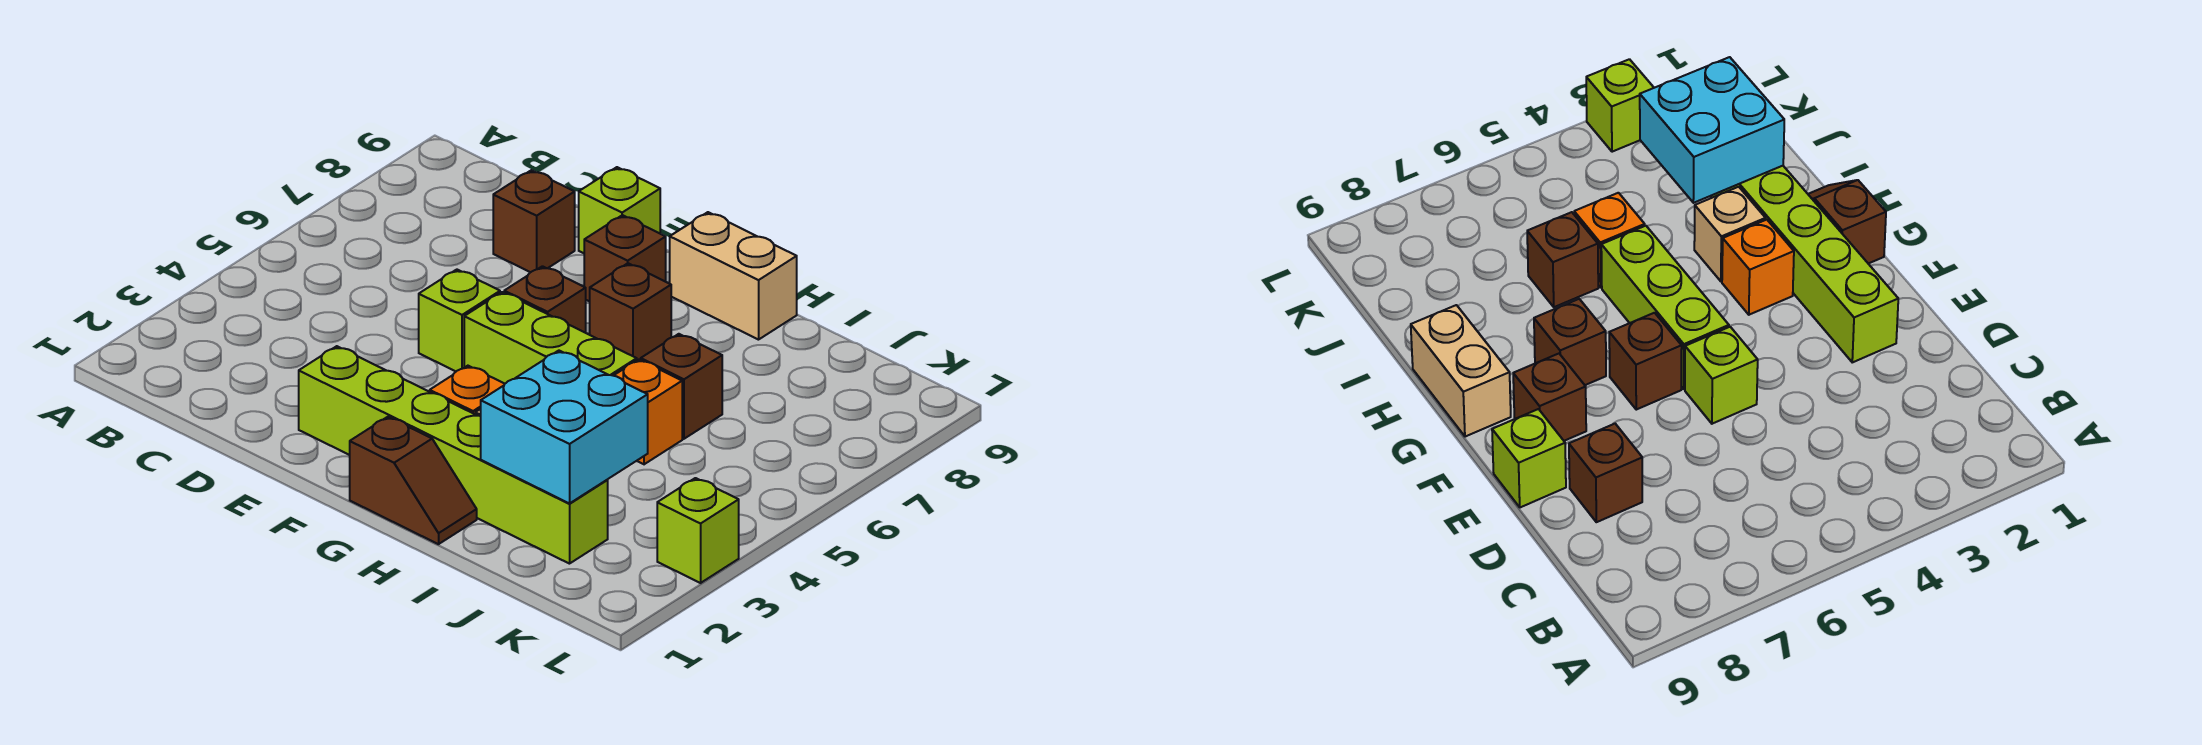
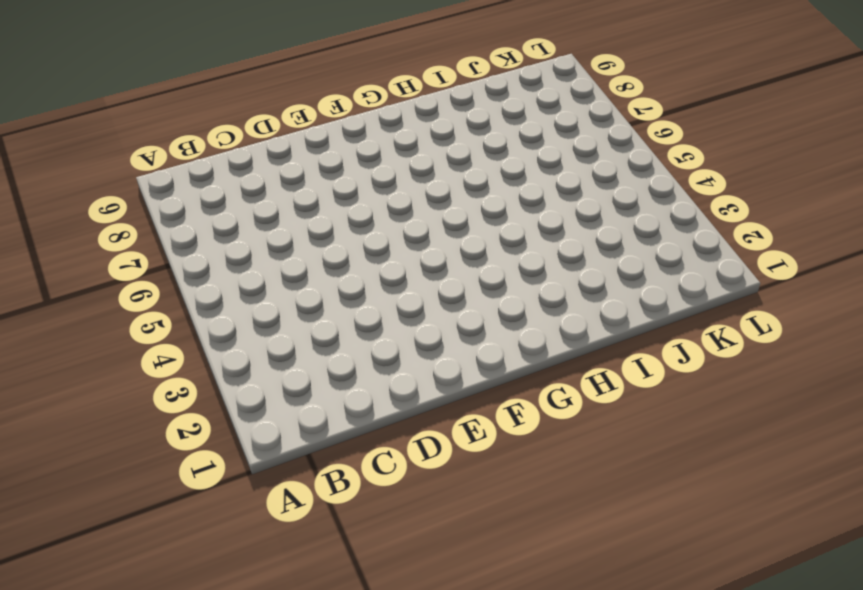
none -> brown 1x1 brick [493,170,575,272]
none -> lime 1x6 brick [299,346,608,564]
none -> lime 1x1 brick [419,270,500,371]

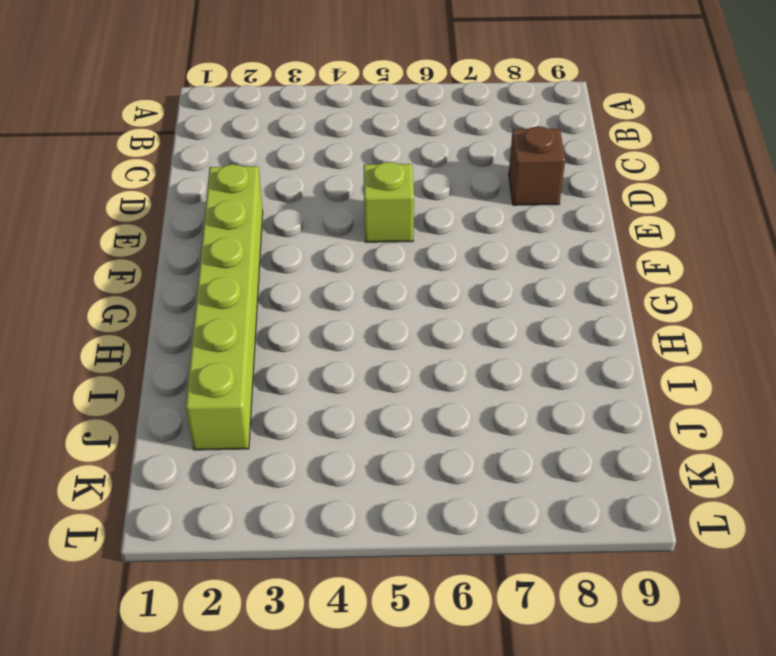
none -> lime 1x1 brick [579,167,660,253]
none -> lime 1x3 brick [464,292,637,384]
none -> brown 1x1 brick [504,266,586,333]

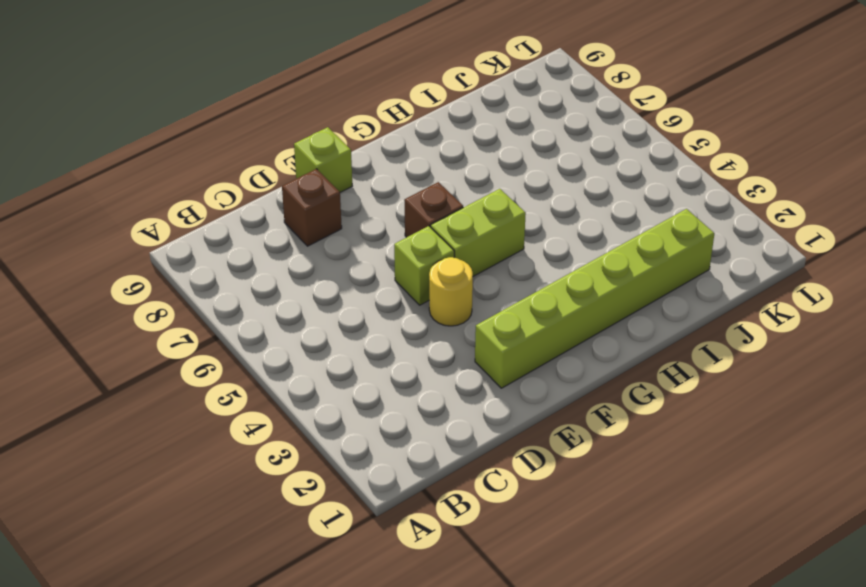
yellow 1x1 round brick [429,257,473,326] -> none
lime 1x2 brick [431,189,526,276] -> lime 1x3 brick [464,292,637,384]
none -> brown 1x1 brick [584,215,666,302]
none -> brown 1x2 slope [350,417,477,544]
none -> orange 1x1 brick [430,366,504,414]

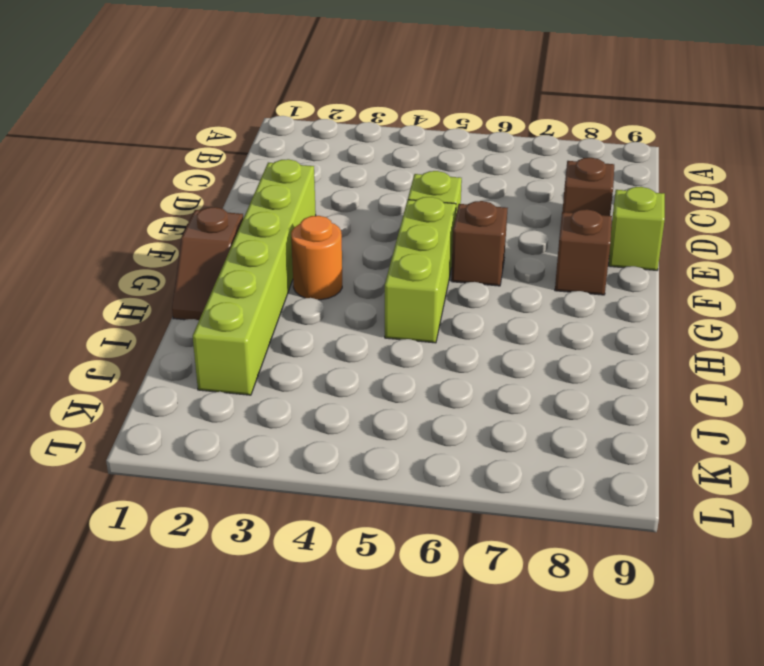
orange 1x1 round brick [291,216,342,300] -> orange 1x1 brick [430,366,504,414]
none -> brown 1x1 brick [590,263,671,360]
none -> tan 1x2 brick [670,212,797,340]
none -> tan 1x1 brick [1694,187,1766,281]

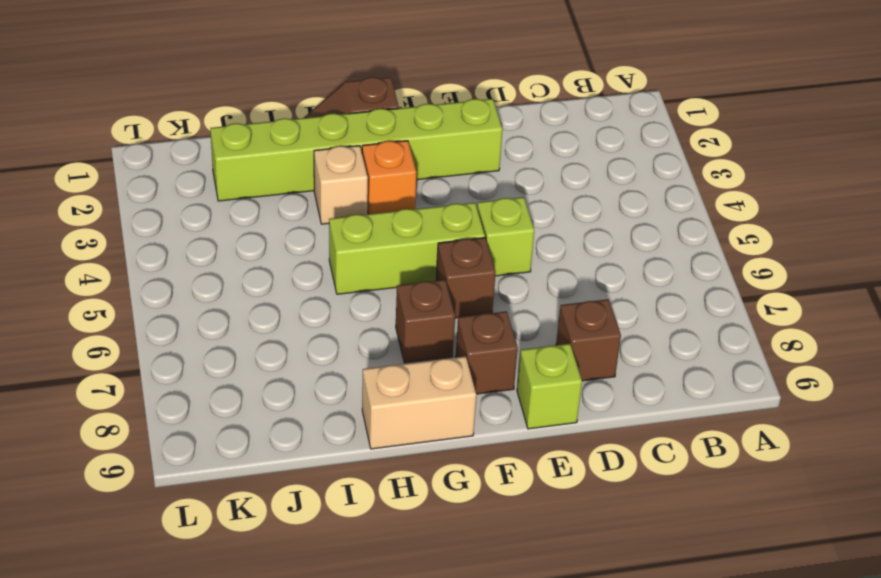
none -> orange 1x1 brick [614,360,682,464]
none -> brown 1x1 brick [641,334,722,439]
none -> lime 1x1 brick [657,478,739,583]

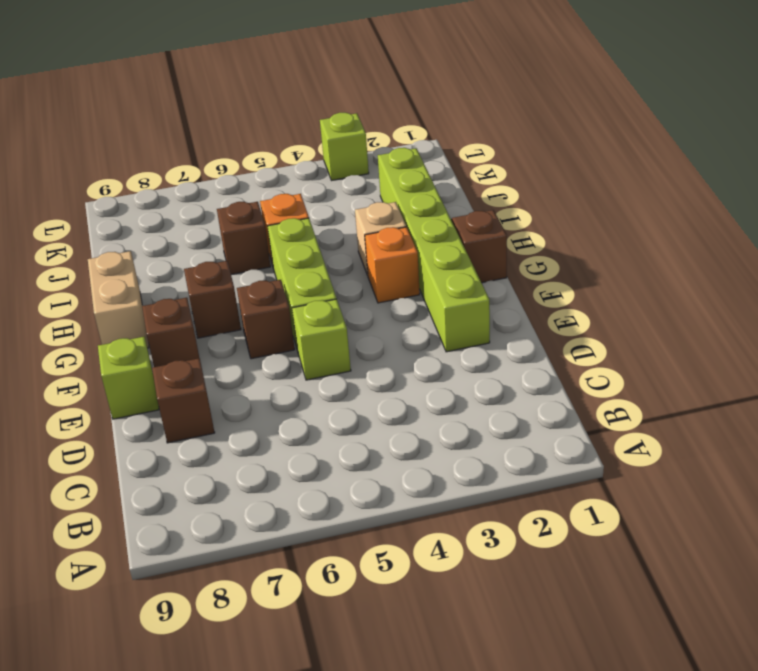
none -> cyan 2x2 brick [481,351,648,503]

